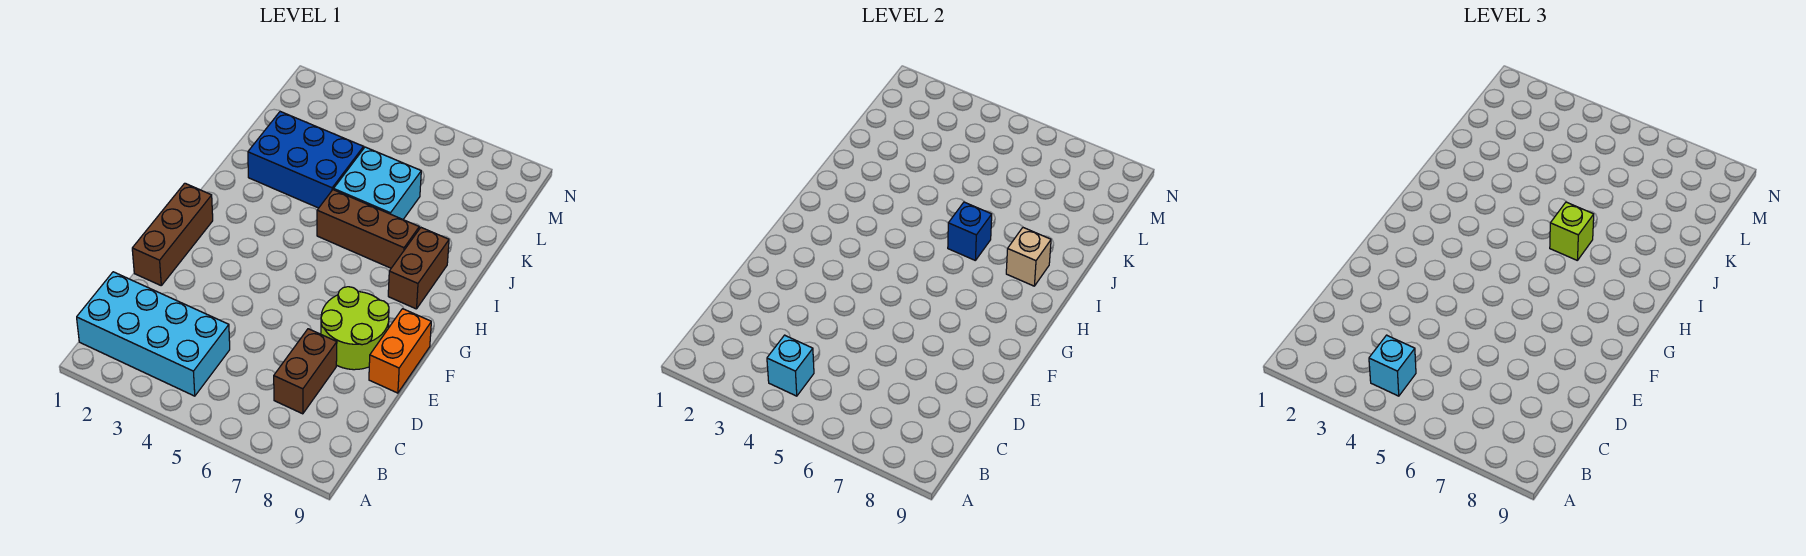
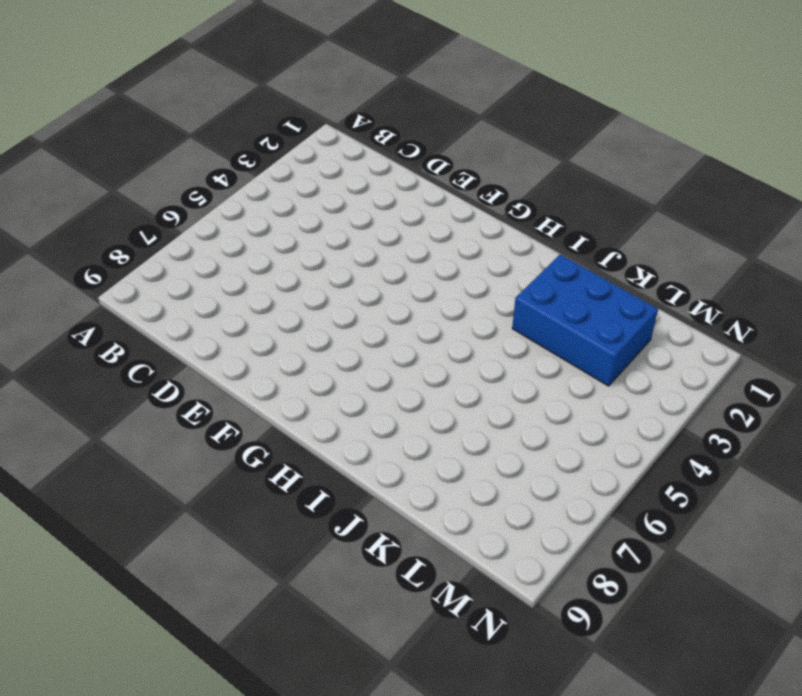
blue 2x3 brick [512,254,658,386] -> blue 2x3 brick turned to [248,112,364,208]
none -> cyan 2x4 brick [77,272,230,396]
none -> brown 1x2 brick [274,329,337,414]
none -> brown 1x3 brick [132,183,213,285]

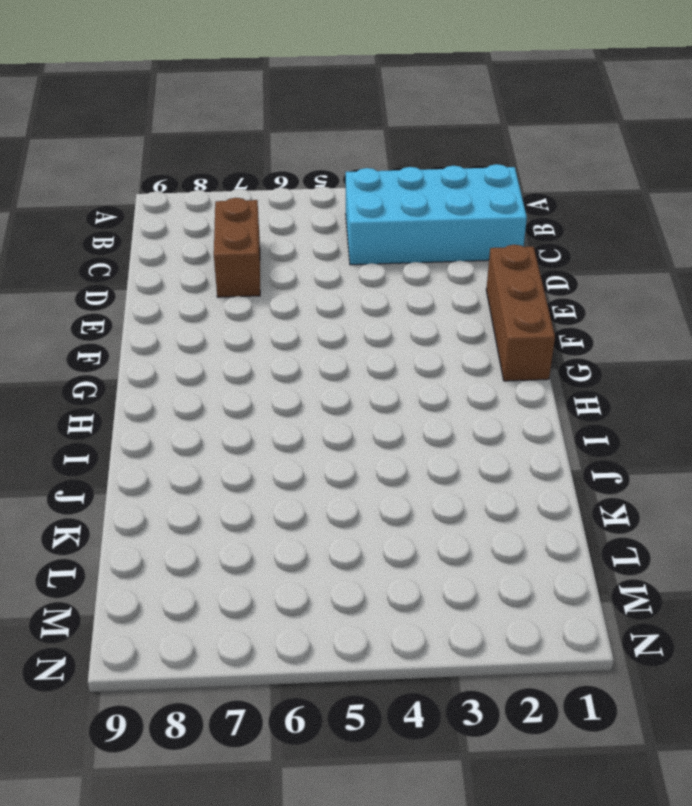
none -> lime 2x2 round brick [321,287,389,370]
none -> orange 1x2 brick [369,309,431,393]
none -> brown 1x2 brick [388,228,449,309]

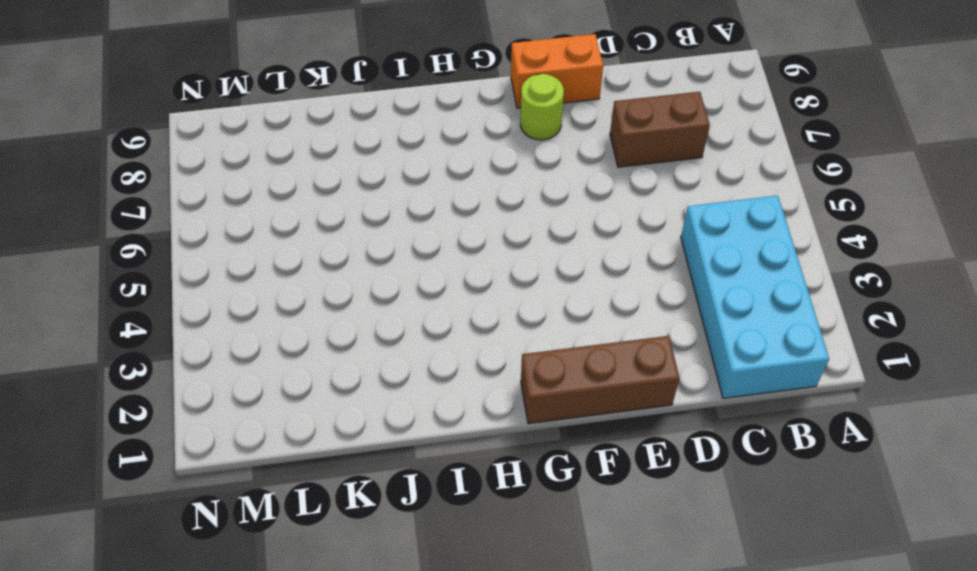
lime 1x1 round brick [520,74,564,140] -> lime 2x2 round brick [321,287,389,370]
none -> brown 1x2 brick [388,228,449,309]
none -> brown 1x3 brick [317,190,419,268]
none -> blue 2x3 brick [248,112,364,208]

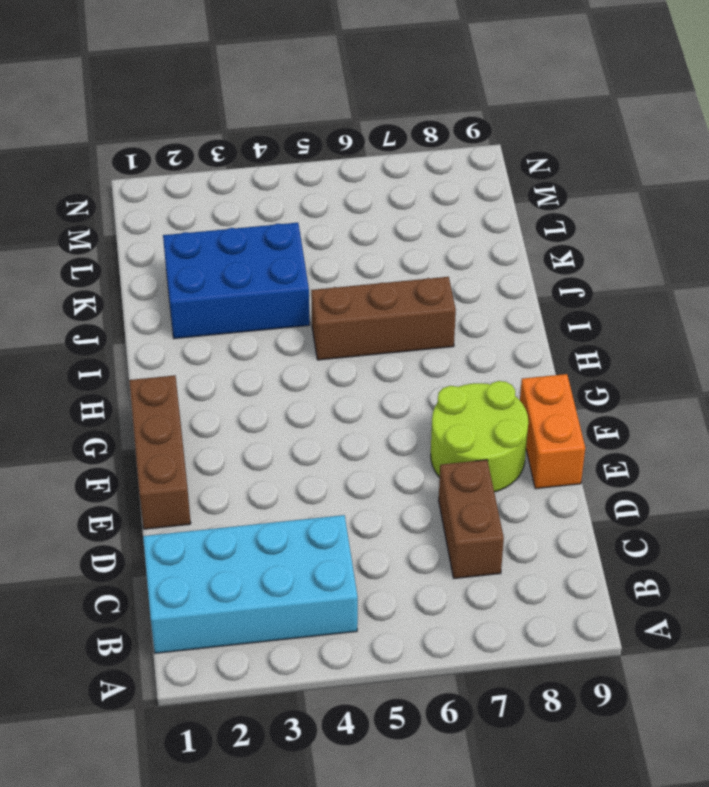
none -> brown 1x2 brick [388,228,449,309]
none -> cyan 2x2 brick [334,147,421,220]
none -> cyan 1x1 brick [767,335,814,396]

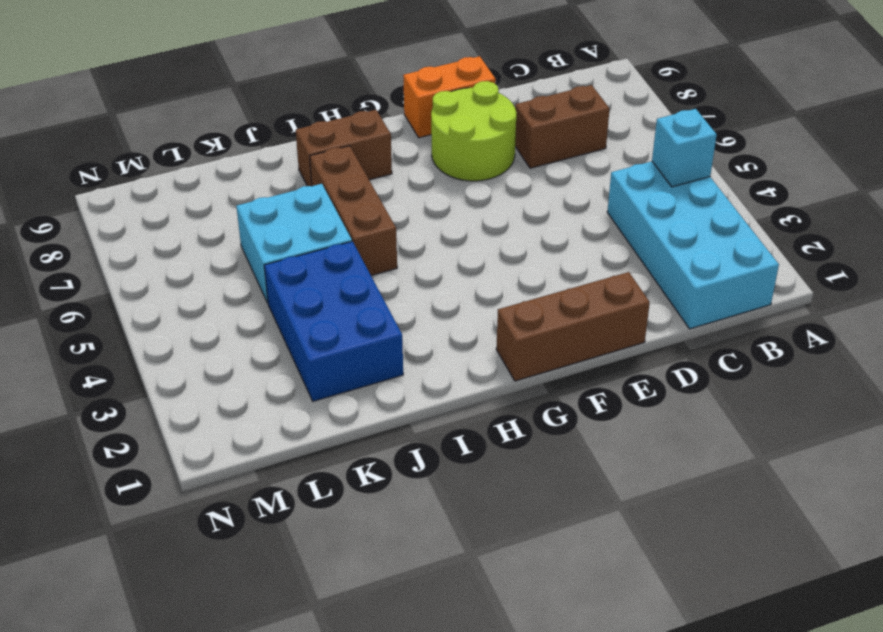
none -> blue 1x1 brick [948,202,992,261]
none -> tan 1x1 brick [1006,228,1051,286]
none -> cyan 1x1 brick [1369,335,1416,396]

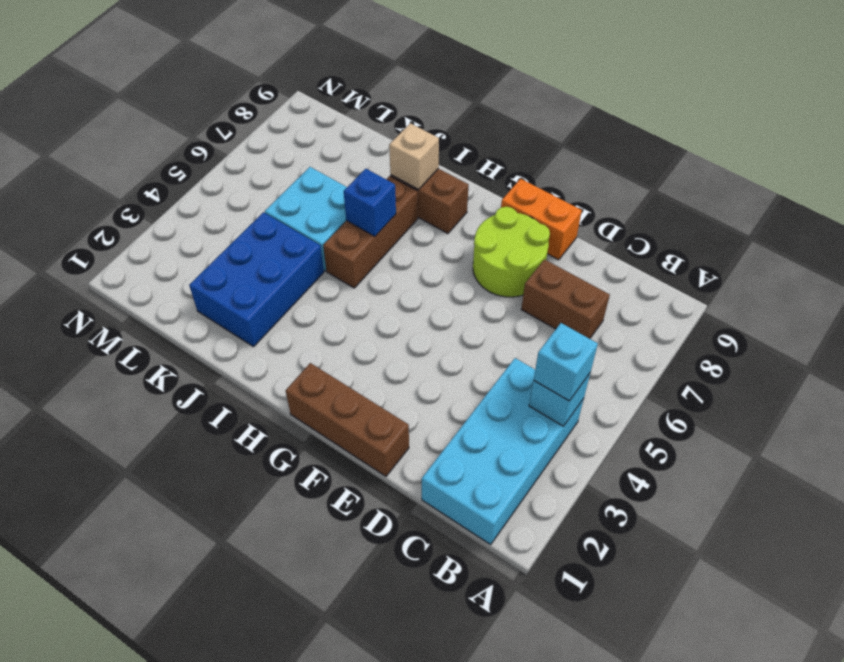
none -> lime 1x1 brick [1550,202,1594,261]

